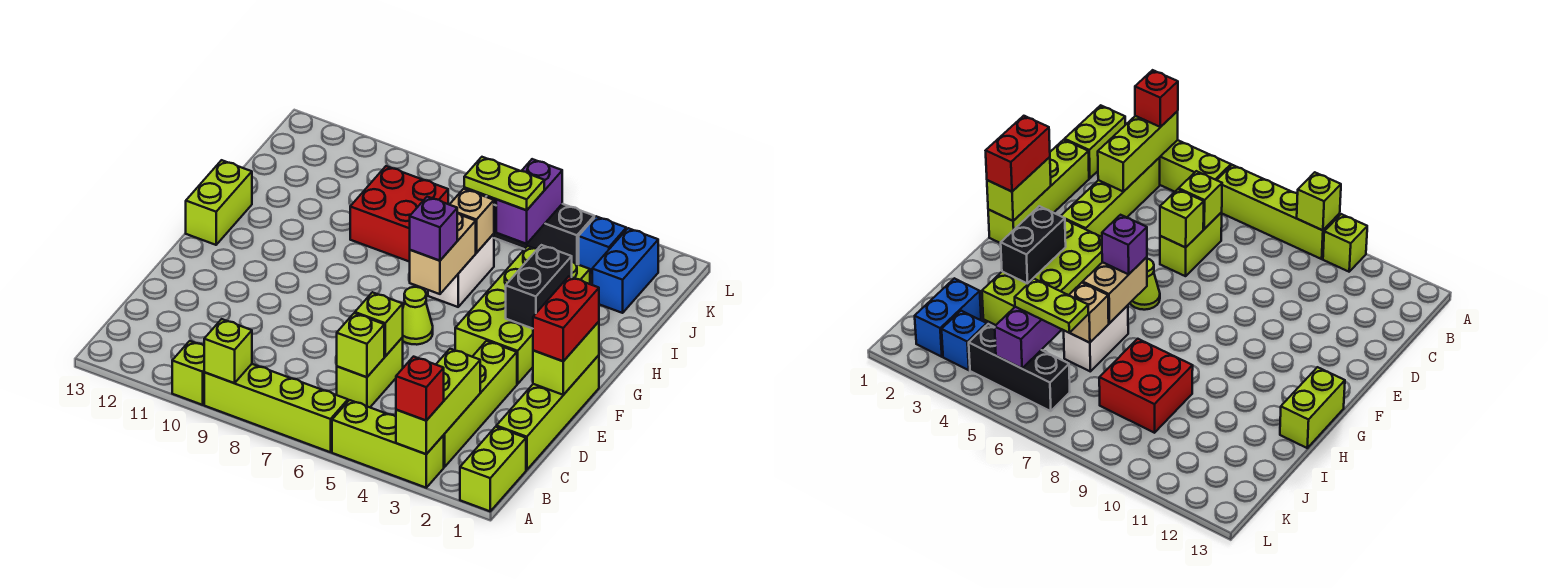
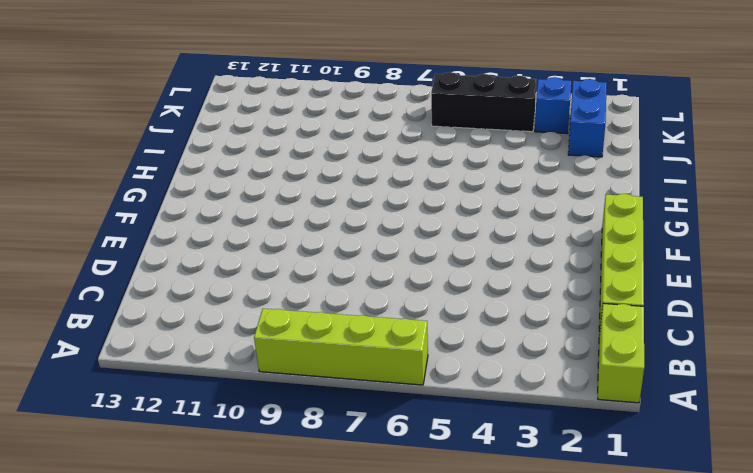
none -> lime 1x3 brick [332,400,444,488]
none -> lime 1x1 brick [172,341,204,405]
none -> lime 1x4 brick [444,341,517,467]

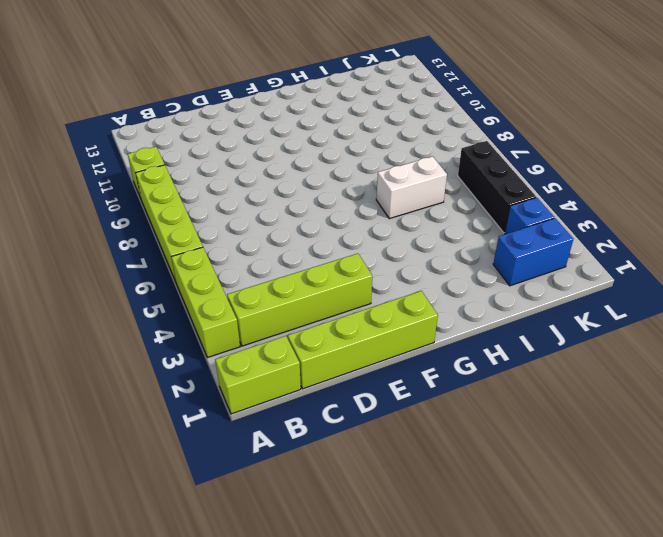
none -> lime 1x2 brick [337,337,403,407]
none -> lime 2x4 brick [455,246,590,384]
none -> lime 1x1 cone [403,287,433,345]

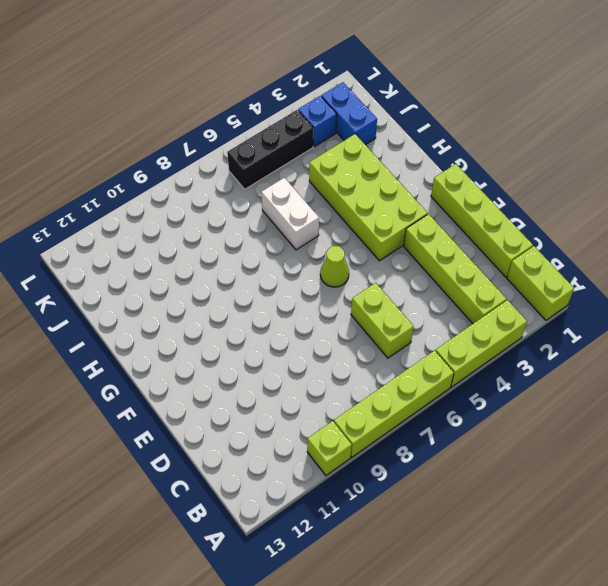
none -> lime 1x2 brick [186,160,252,245]
none -> red 2x2 brick [350,166,448,262]
none -> lime 1x3 brick [396,349,480,454]

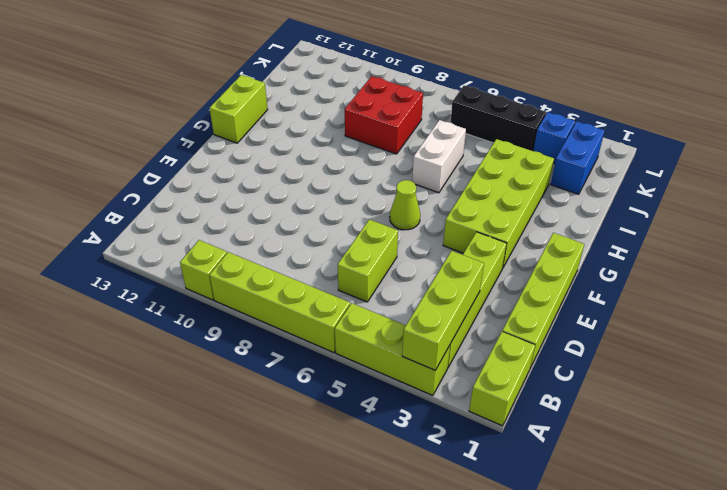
none -> lime 1x1 brick [204,319,252,383]
none -> lime 1x1 brick [337,313,384,377]
none -> lime 1x1 brick [355,292,403,356]

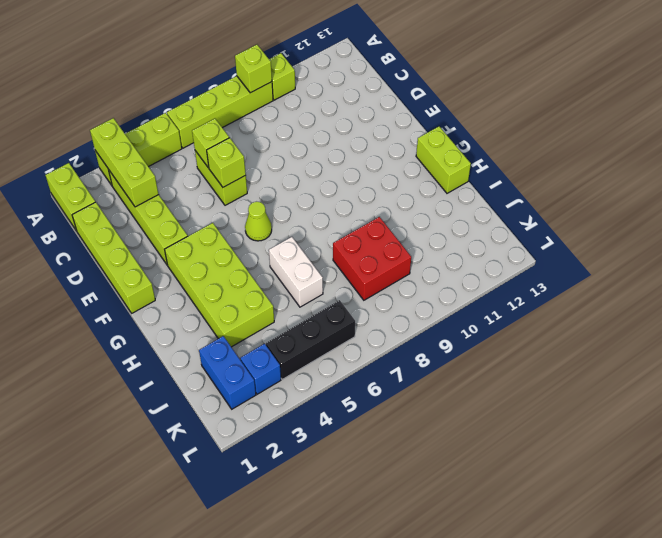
none -> lime 1x2 brick [533,322,599,395]
none -> black 1x2 brick [506,245,572,329]
none -> tan 1x2 brick [410,213,476,294]

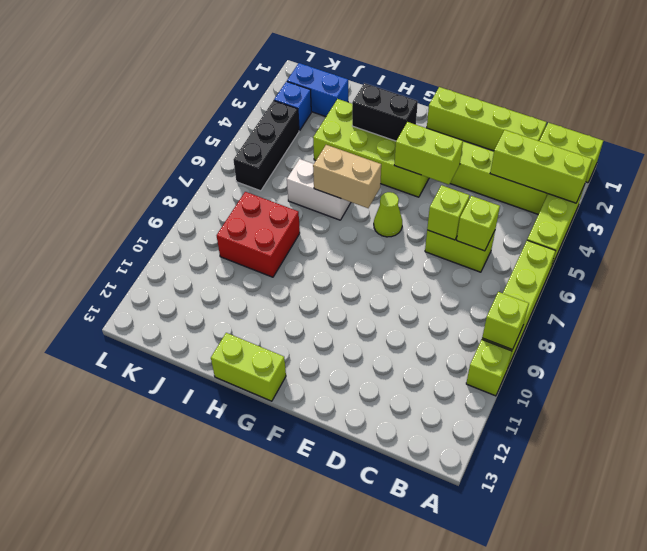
lime 1x2 brick [394,122,463,185] -> lime 1x2 brick moved to [533,322,599,395]
none -> tan 1x1 brick [450,189,494,253]
none -> purple 1x2 brick [496,159,562,244]
none -> red 1x1 brick [396,357,444,421]

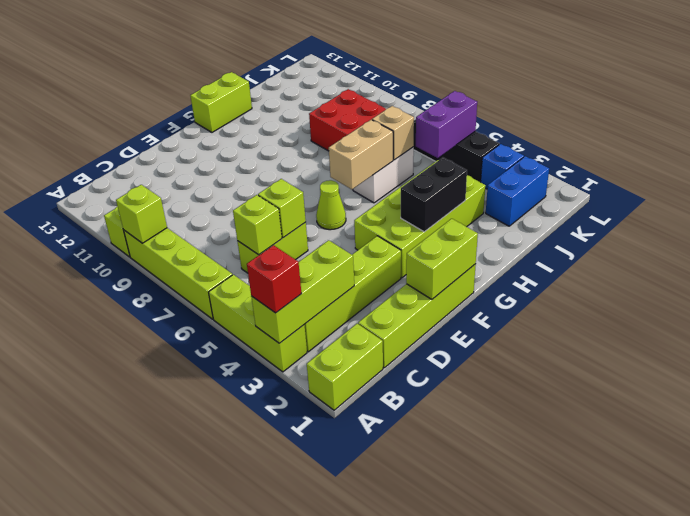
none -> red 1x2 brick [533,277,599,361]
none -> purple 1x1 brick [410,197,457,261]
none -> lime 1x2 plate [464,157,544,210]

